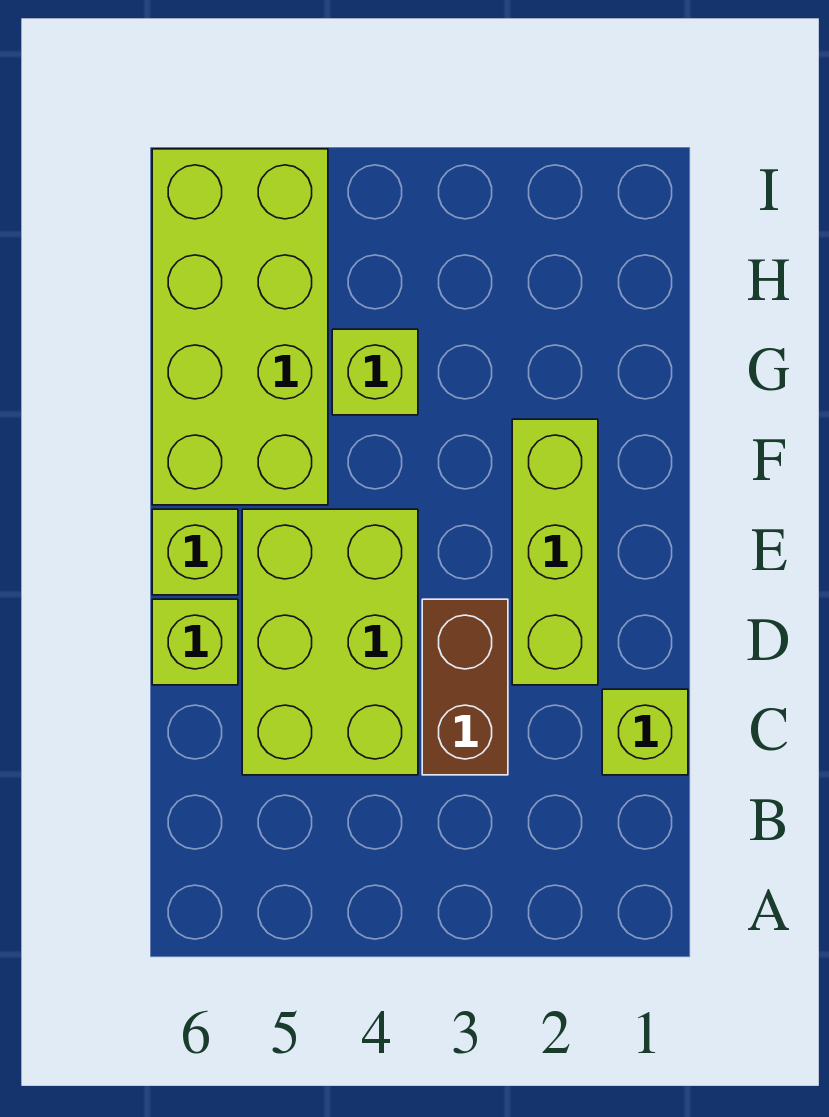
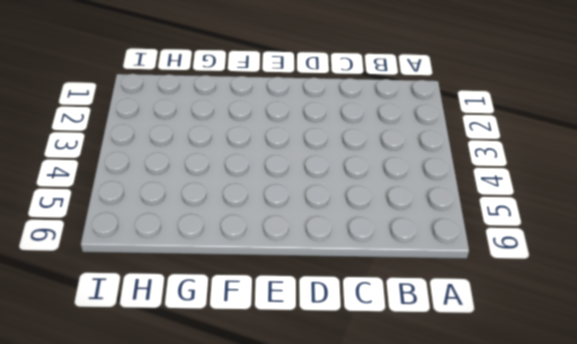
none -> lime 1x1 brick [602,689,688,775]
none -> brown 1x2 brick [422,599,508,775]

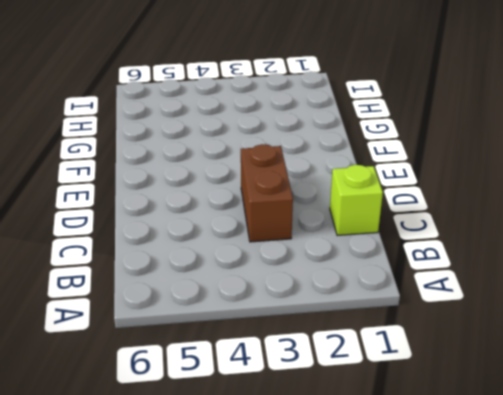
none -> lime 2x3 brick [242,509,418,775]
none -> lime 1x3 brick [512,419,598,685]

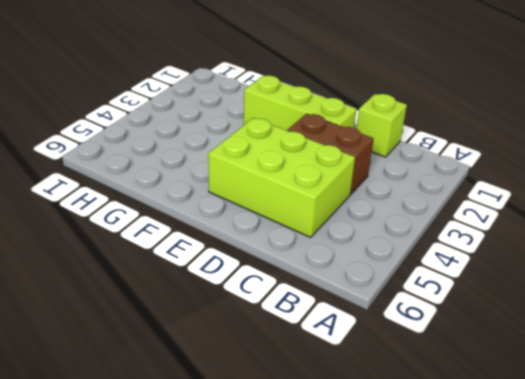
none -> lime 1x1 brick [152,599,238,685]
none -> lime 1x1 brick [152,509,238,595]

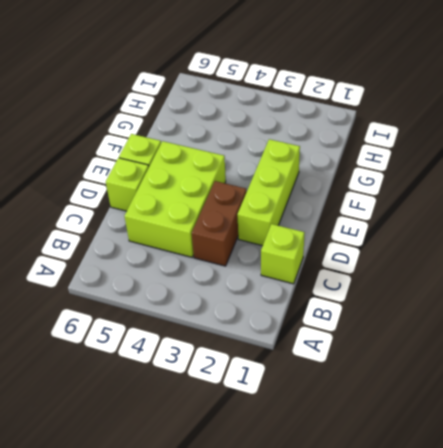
none -> lime 2x4 brick [152,149,328,505]
none -> lime 1x1 brick [332,329,418,415]

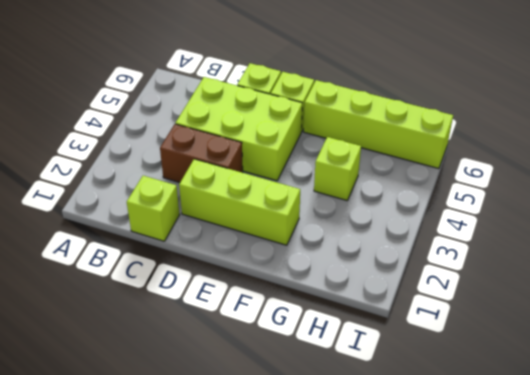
lime 1x4 brick [303,80,453,169] -> lime 2x4 brick [152,149,328,505]

